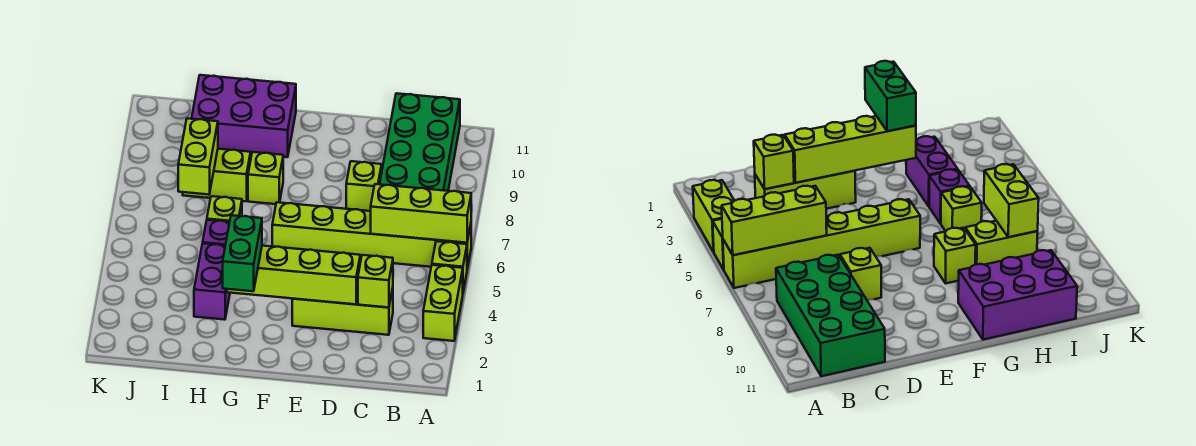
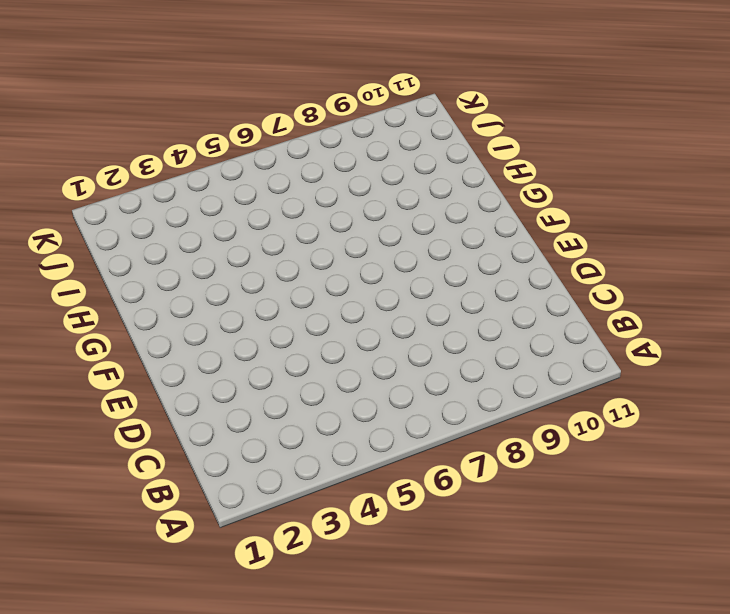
none -> lime 1x2 brick [423,265,463,341]
none -> lime 1x1 brick [432,241,467,291]
none -> lime 1x6 brick [272,202,471,269]

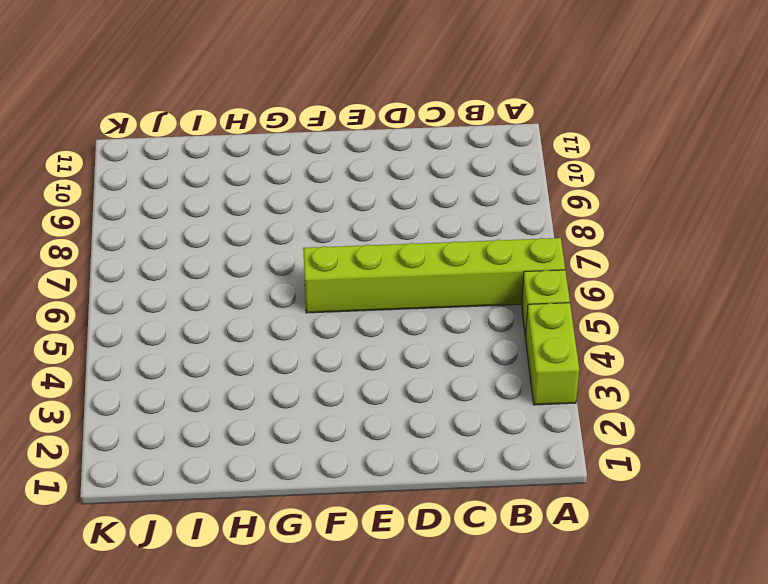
none -> green 2x4 brick [380,93,460,191]
none -> lime 1x3 brick [292,288,393,335]
none -> lime 1x1 brick [346,161,382,211]

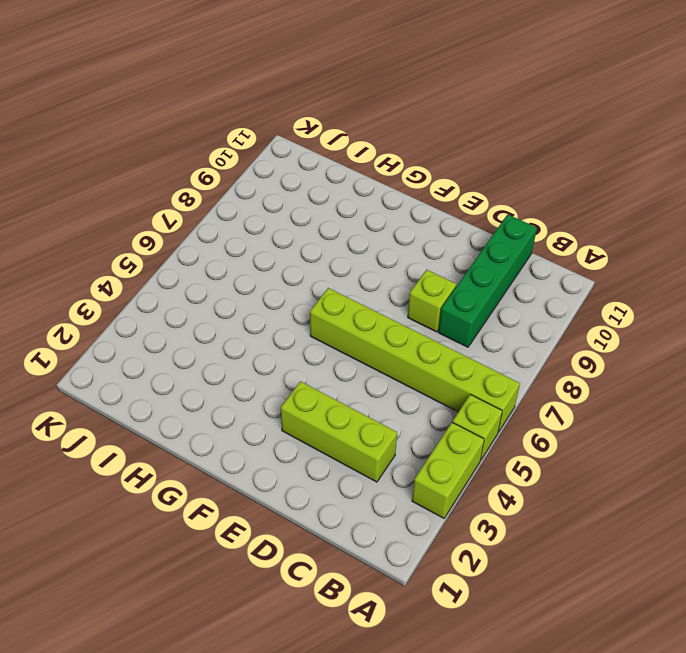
green 1x4 brick [438,214,537,347] -> green 2x4 brick [380,93,460,191]
none -> lime 1x1 brick [248,152,283,204]
none -> purple 2x3 brick [192,75,296,157]
none -> purple 1x2 brick [194,243,230,320]

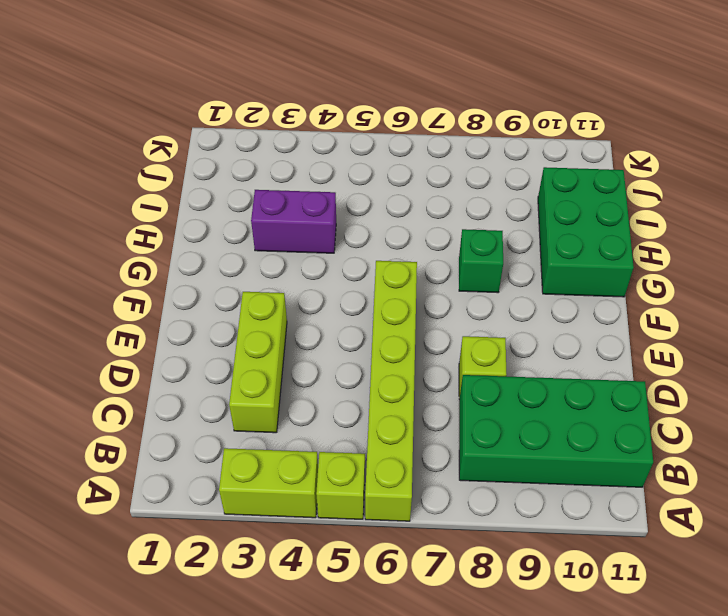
green 1x1 brick [459,229,503,293] -> lime 1x1 brick [248,152,283,204]
green 2x3 brick [538,167,634,297] -> purple 2x3 brick [192,75,296,157]
none -> purple 1x1 brick [203,220,230,245]
none -> lime 1x1 brick [207,196,242,222]
none -> lime 1x2 brick [183,149,251,201]

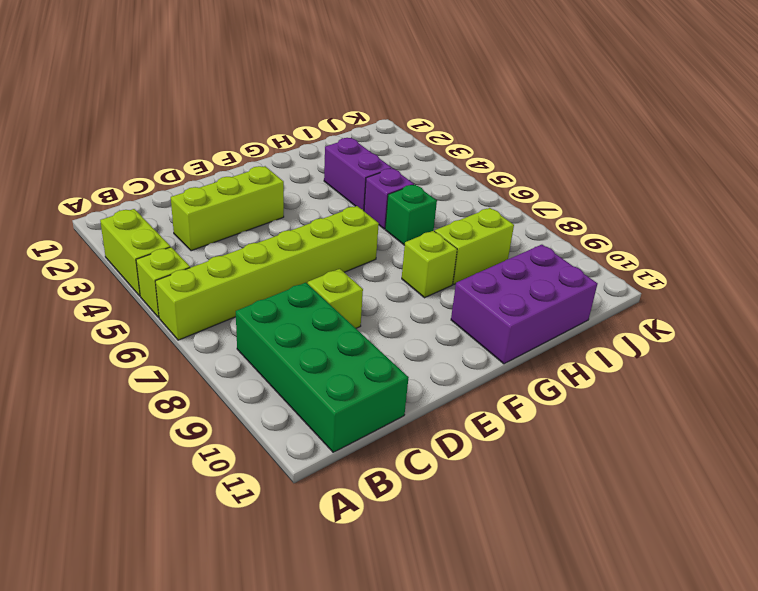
green 1x1 brick [385,185,437,245] -> lime 1x1 brick [207,196,242,222]
none -> lime 1x3 brick [371,184,471,243]
none -> lime 1x1 brick [358,255,393,308]
none -> lime 1x4 brick [227,246,360,304]

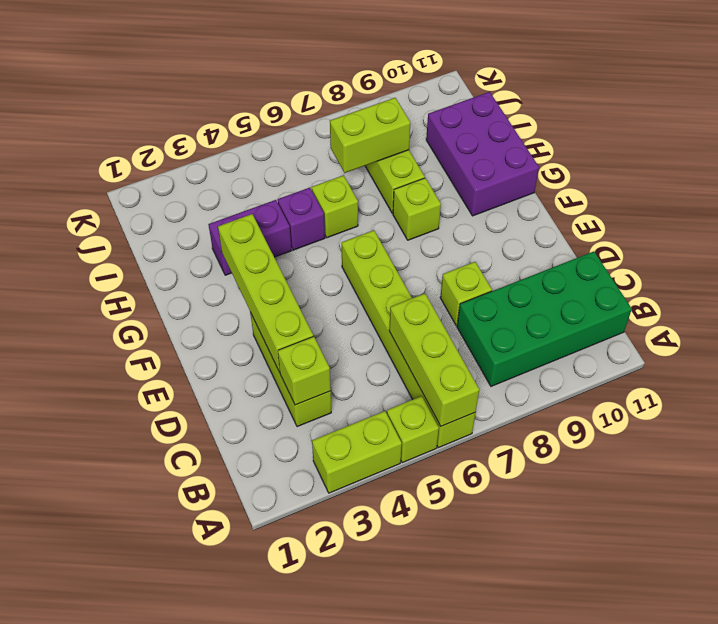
none -> green 1x2 brick [223,215,262,291]

